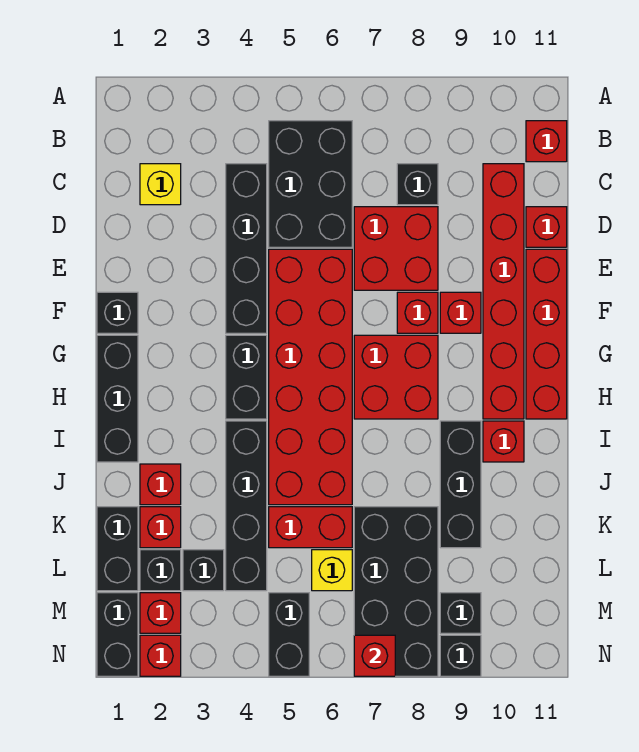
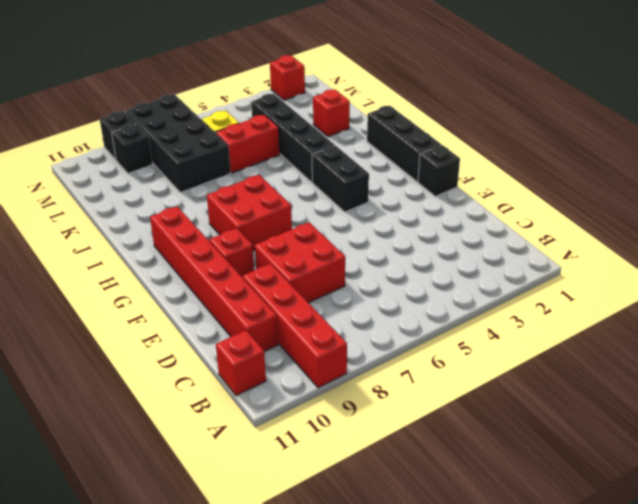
red 1x4 brick [243,264,347,388] -> red 1x4 brick moved to [526,249,567,419]
none -> black 2x3 brick [269,121,352,247]
none -> yellow 1x1 brick [140,164,181,205]
none -> black 1x4 brick [226,164,267,333]
none -> black 1x1 brick [397,164,438,205]

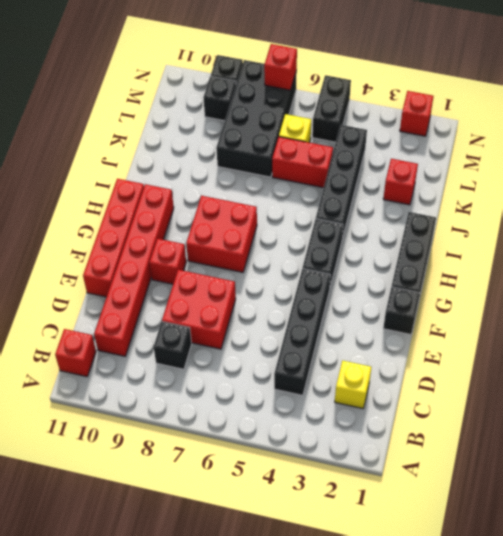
none -> black 2x3 brick [269,121,352,247]
none -> red 1x1 brick [526,207,567,247]
none -> red 2x6 brick [269,249,352,505]
none -> red 1x1 brick [397,292,438,333]

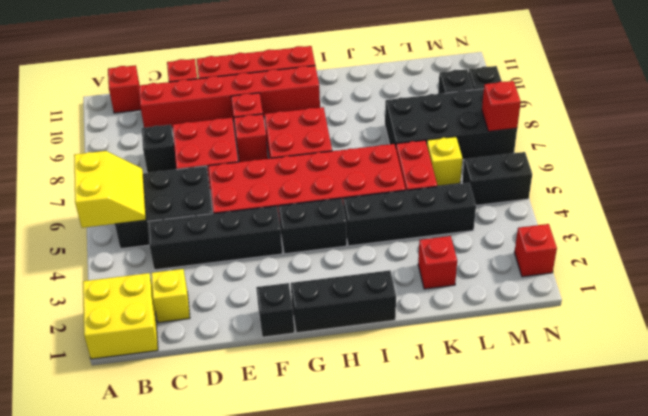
yellow 2x2 brick [83,273,158,359] -> none
yellow 2x2 slope [74,151,146,228] -> none
none -> black 1x3 brick [440,421,481,548]
none -> red 1x1 brick [483,421,524,462]
none -> red 1x1 brick [140,464,181,505]
none -> black 1x2 brick [97,507,138,591]

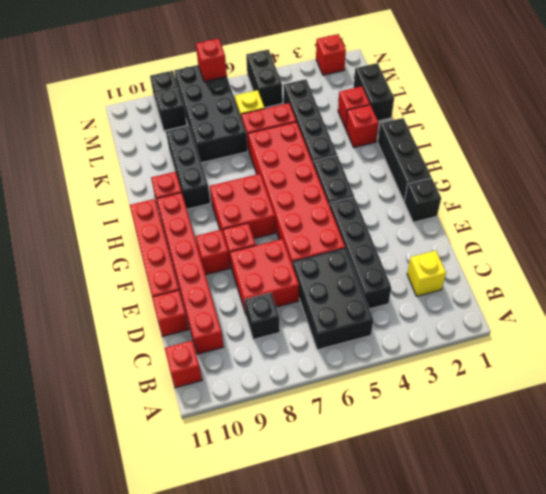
none -> black 1x1 brick [140,550,181,591]
none -> black 1x1 brick [183,550,224,591]
none -> black 1x2 brick [97,593,138,676]
none -> red 1x1 brick [140,593,181,633]

